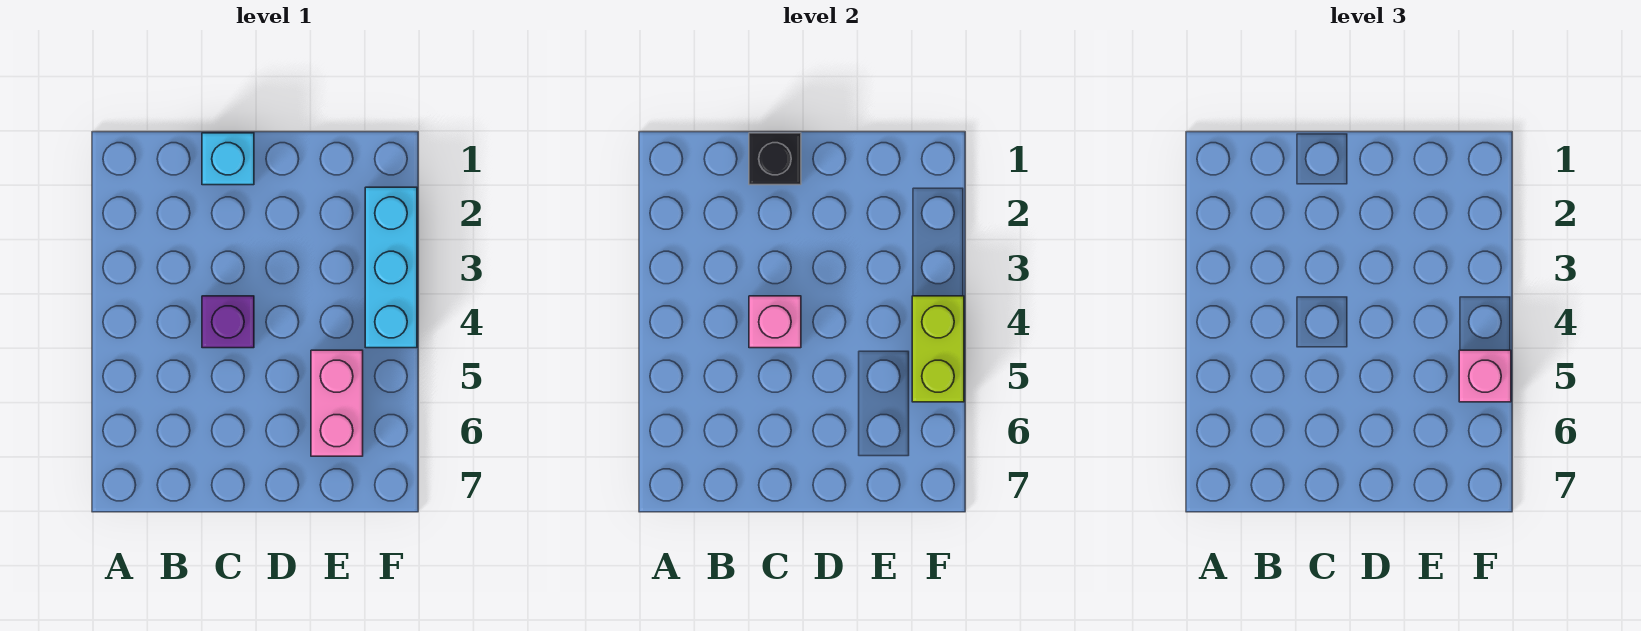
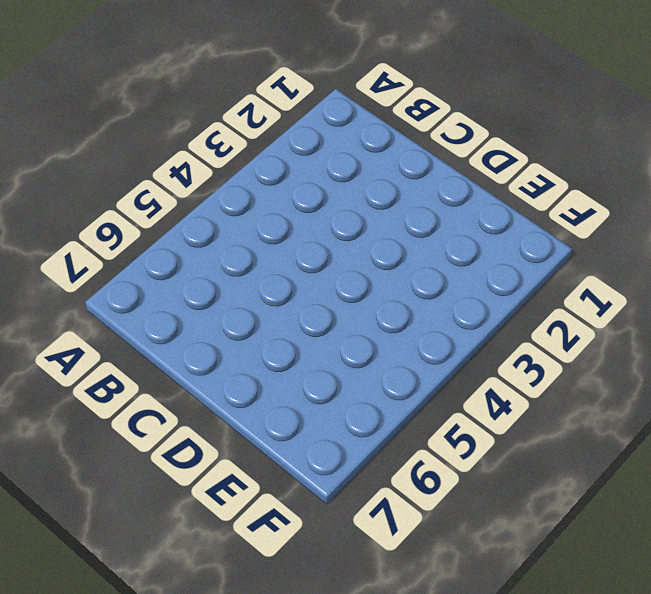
none -> cyan 1x1 brick [202,133,254,185]
none -> purple 1x1 brick [202,296,254,348]

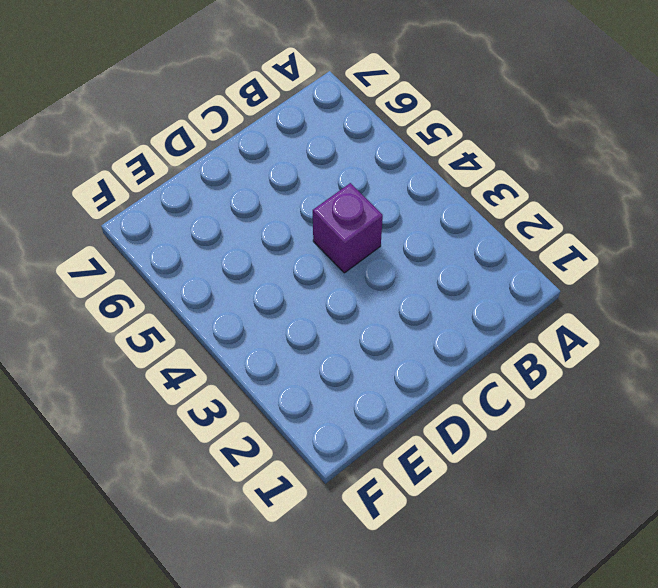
none -> cyan 1x1 brick [202,133,254,185]
none -> pink 1x2 brick [311,350,363,456]

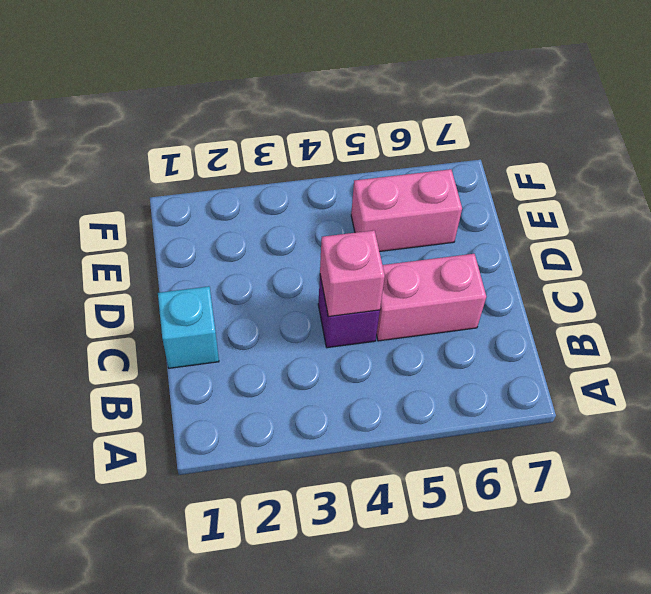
pink 1x2 brick [376,254,486,341] -> none
none -> cyan 1x3 brick [365,187,417,348]
none -> black 1x1 brick [749,133,801,185]

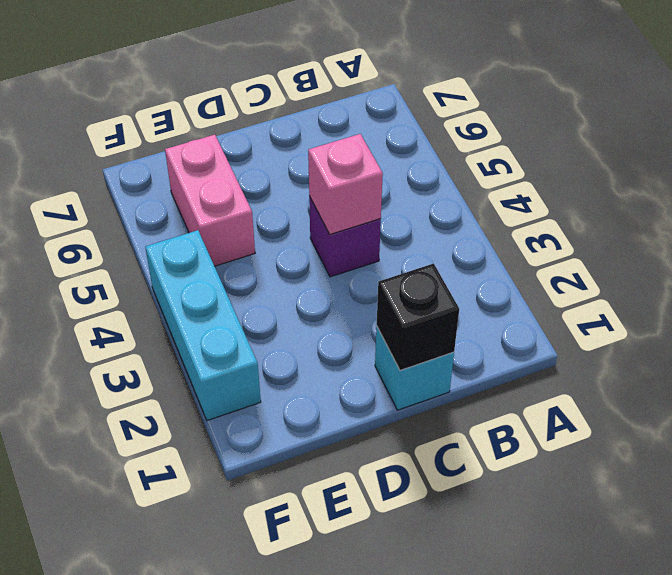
none -> lime 1x2 brick [912,296,964,402]
none -> pink 1x1 brick [1459,350,1511,402]

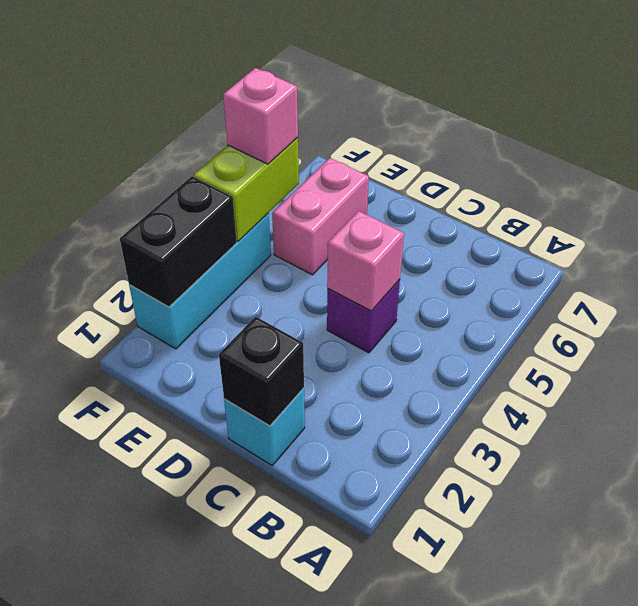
black 1x2 brick [120,176,237,307] -> none

